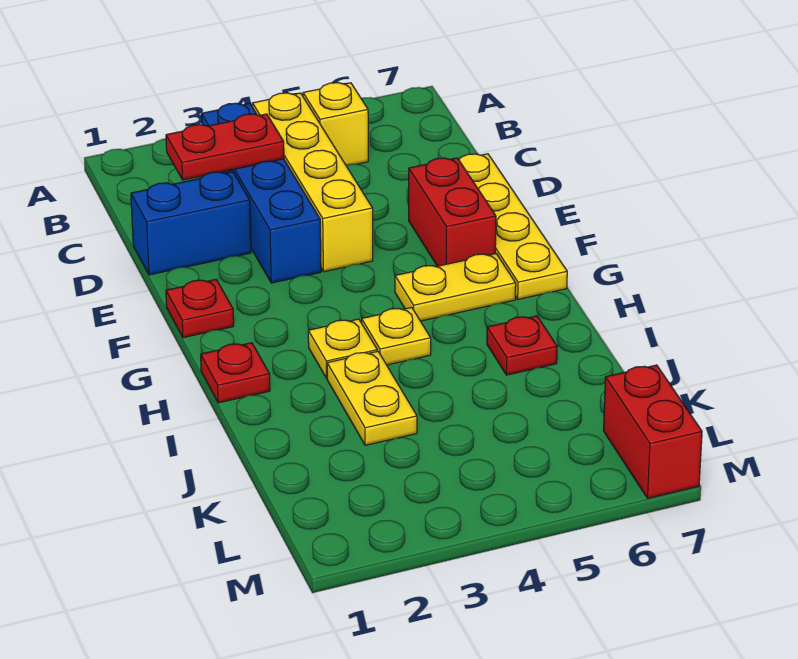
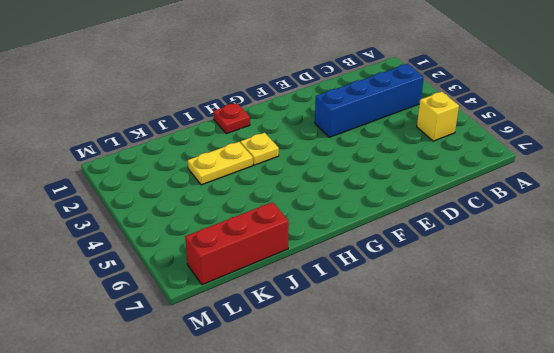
red 1x3 brick [185,202,289,285] -> red 1x2 brick [604,365,702,498]
none -> yellow 1x4 brick [253,93,373,272]
none -> blue 1x2 brick [131,172,251,275]
none -> yellow 1x4 plate [459,154,567,299]

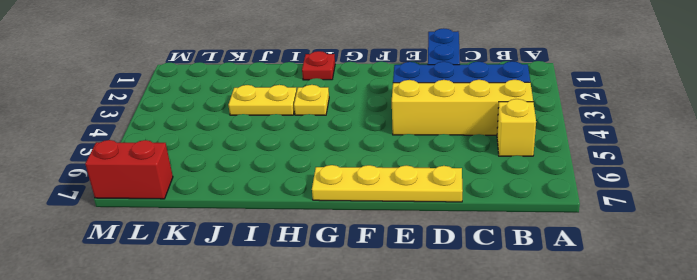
none -> red 1x2 brick [409,158,496,266]
none -> red 1x1 plate [166,279,234,338]
none -> yellow 1x2 plate [395,254,516,321]

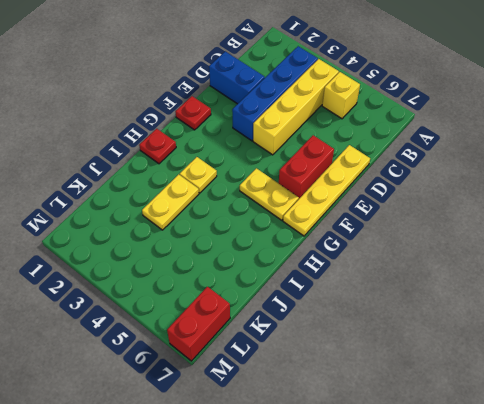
none -> yellow 1x1 plate [362,307,431,365]
none -> red 1x1 plate [487,316,557,375]
none -> red 1x2 plate [166,114,284,180]

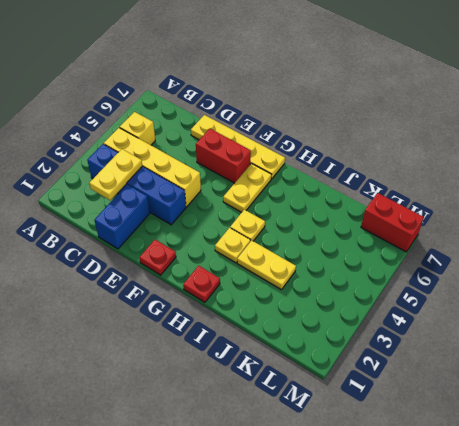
yellow 1x2 plate [89,149,142,200] -> red 1x2 plate [166,114,284,180]
none -> red 1x1 plate [487,316,557,375]

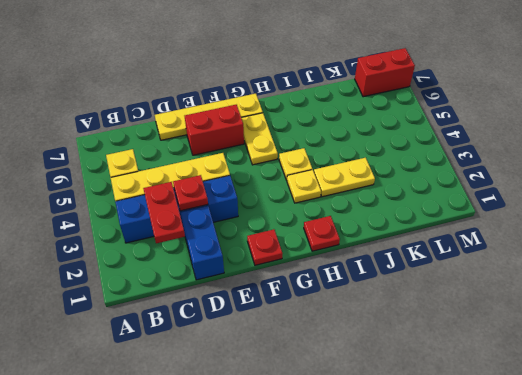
red 1x1 plate [173,175,208,211] -> red 1x1 plate moved to [487,316,557,375]

